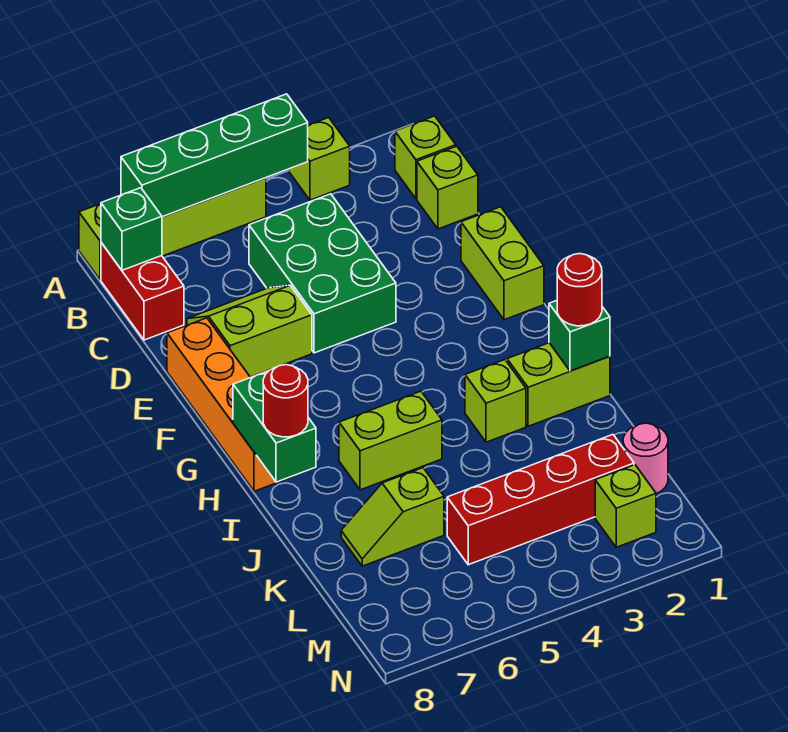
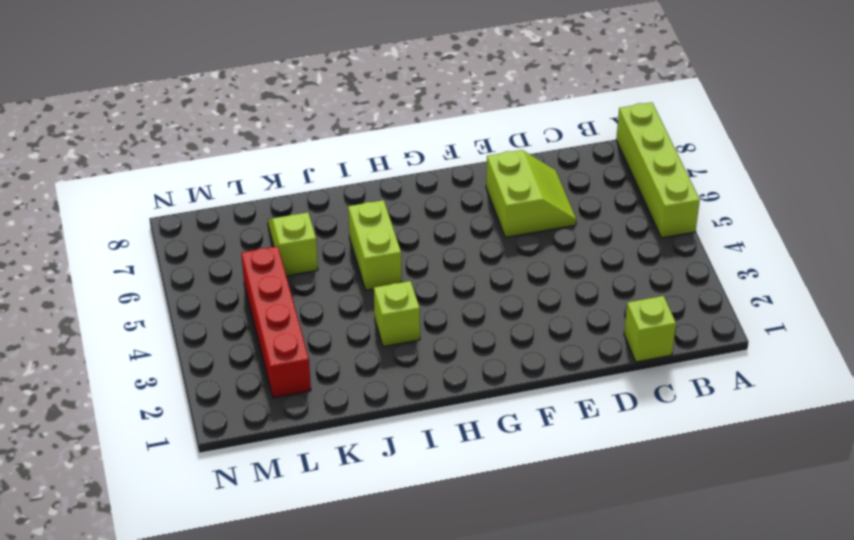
none -> lime 1x1 brick [289,118,350,200]
none -> lime 1x1 brick [395,116,456,199]
none -> red 1x2 brick [101,243,184,340]

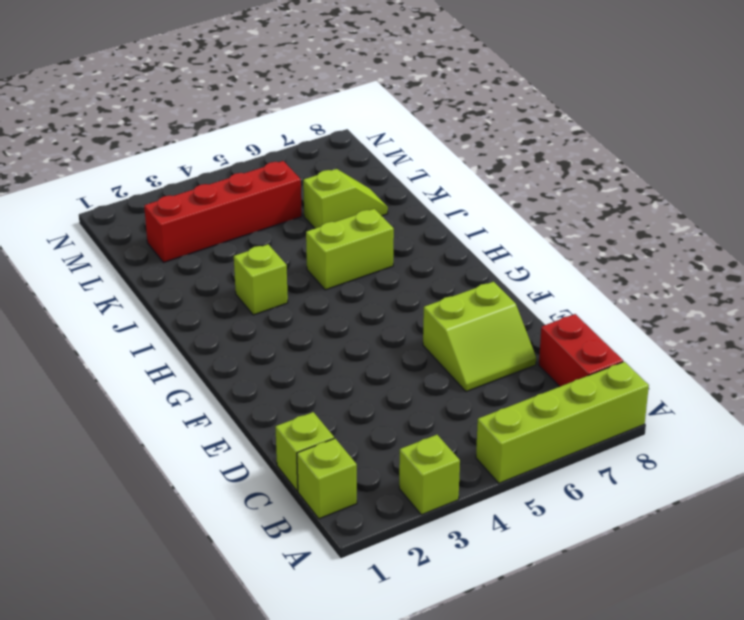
none -> green 2x3 brick [249,194,396,353]
none -> lime 1x2 brick [461,207,544,320]
none -> orange 1x4 brick [167,318,294,491]

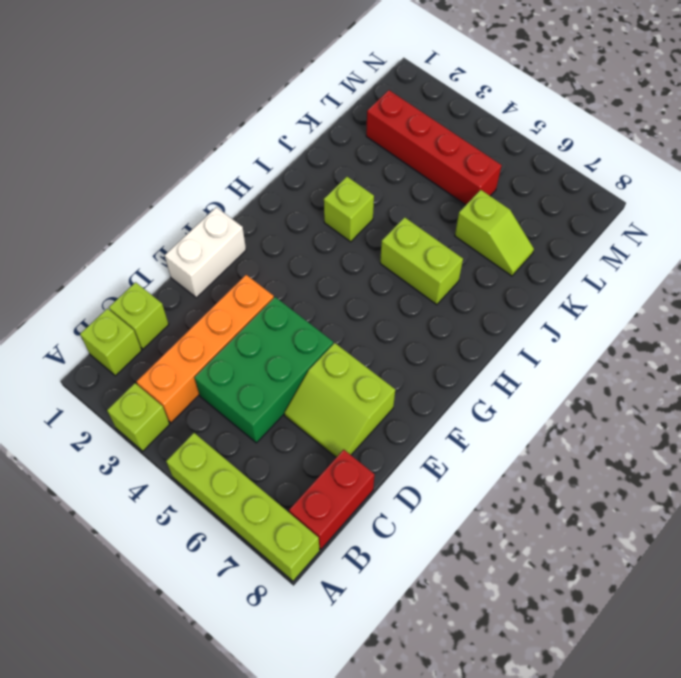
orange 1x4 brick [136,275,274,423] -> orange 1x4 brick moved to [167,318,294,491]
white 1x2 brick [165,207,246,298] -> lime 1x2 brick [461,207,544,320]
none -> lime 1x2 brick [507,343,610,426]
none -> pink 1x1 round brick [623,423,668,494]
none -> lime 1x1 brick [595,465,656,547]

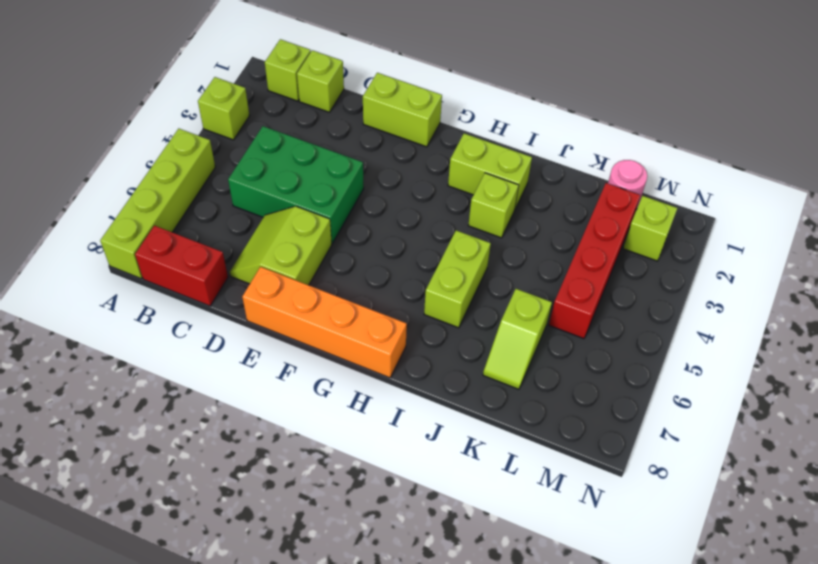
lime 1x2 brick [448,133,532,209] -> lime 1x2 brick turned to [507,343,610,426]
none -> green 1x4 brick [121,94,308,217]
none -> green 1x1 brick [101,188,162,270]
none -> green 1x2 brick [233,371,316,482]

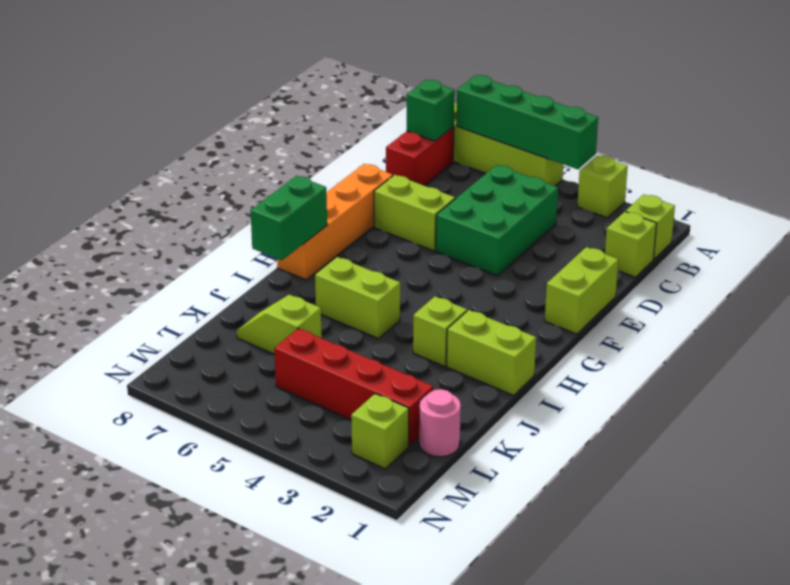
none -> green 1x1 brick [549,301,610,371]
none -> red 1x1 round brick [557,254,602,326]
none -> red 1x1 round brick [263,365,308,437]

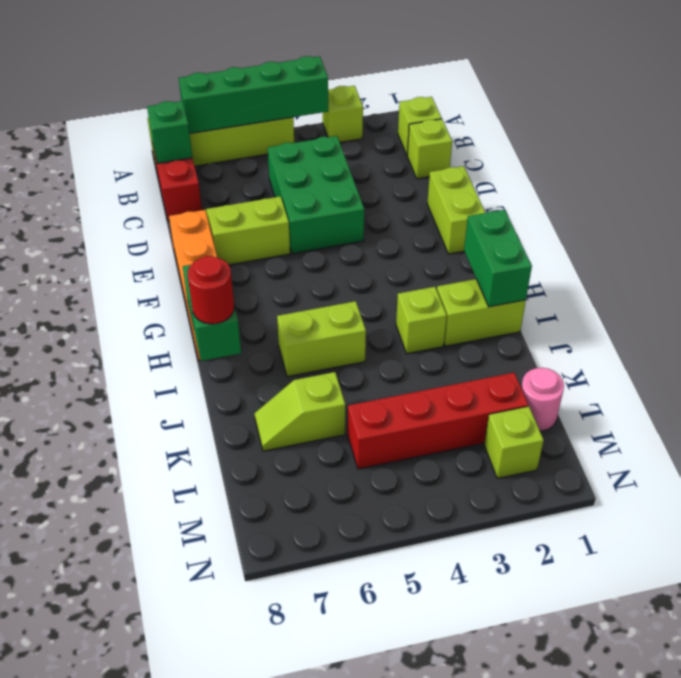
green 1x2 brick [464,210,532,307] -> green 1x1 brick [549,301,610,371]
none -> red 1x1 round brick [557,254,602,326]

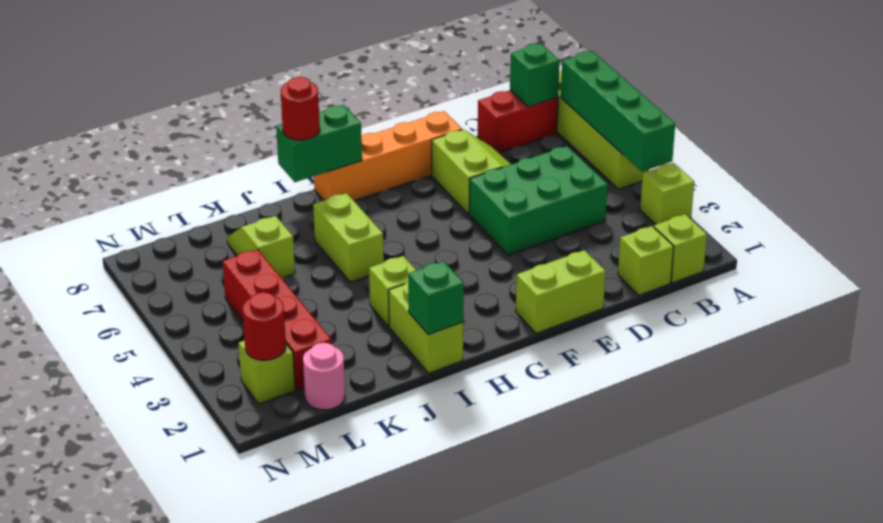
red 1x1 round brick [243,292,286,360] -> red 1x1 round brick moved to [557,254,602,326]

